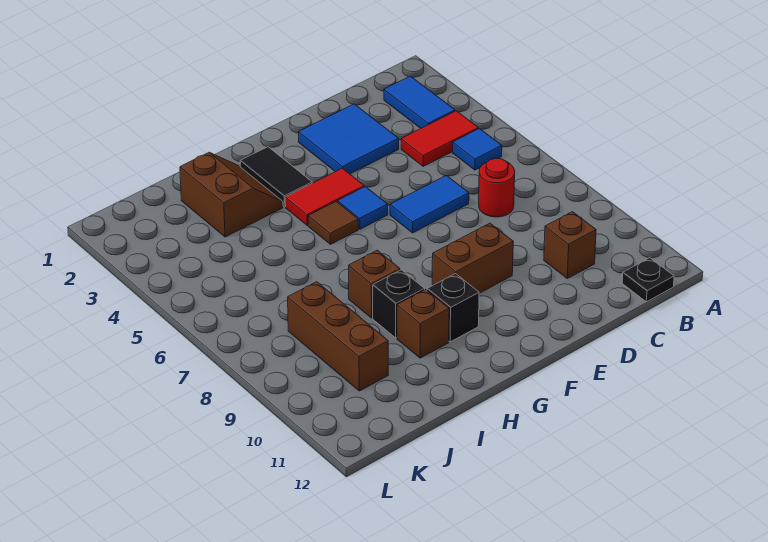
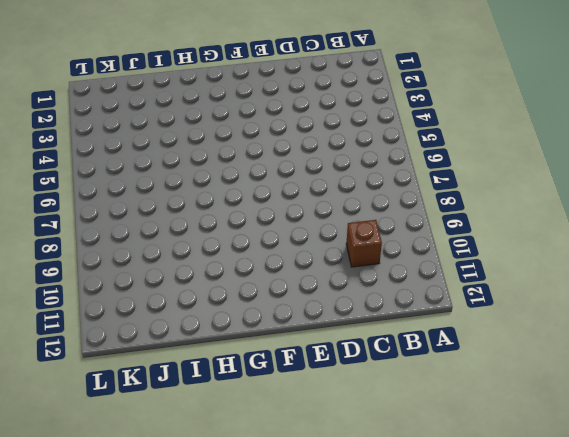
none -> blue 1x2 tile [384,76,455,128]
none -> red 1x2 tile [401,111,478,166]
none -> blue 1x1 tile [453,129,502,170]

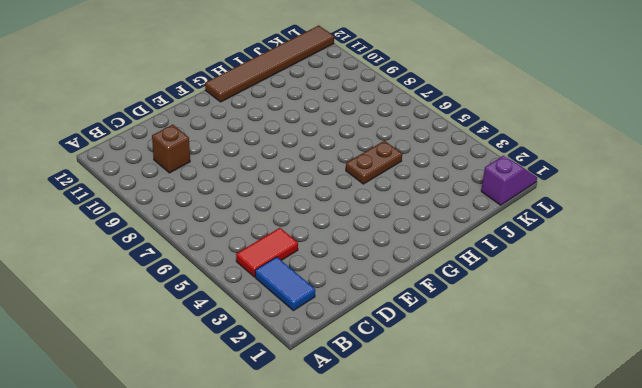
brown 1x6 tile [205,25,334,102] -> none
brown 1x2 plate [346,141,402,184] -> none
purple 1x2 slope [481,156,537,205] -> none
none -> blue 1x1 tile [453,129,502,170]
none -> black 1x1 plate [622,258,674,302]
none -> red 1x1 round brick [479,158,515,217]

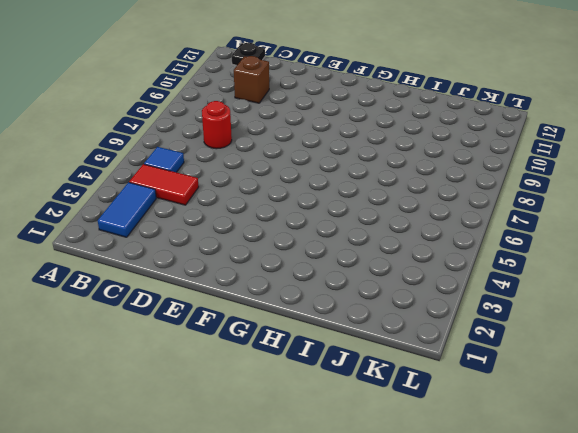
none -> blue 2x2 tile [299,104,399,174]
none -> blue 1x2 tile [390,175,469,233]
none -> brown 1x2 brick [432,223,513,293]

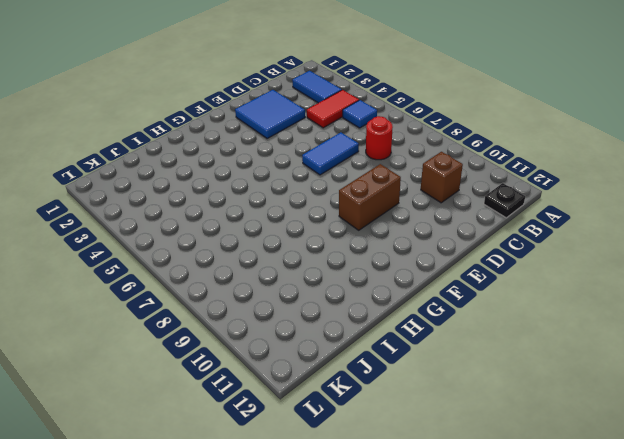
none -> red 1x2 tile [285,168,364,226]
none -> blue 1x1 tile [338,187,388,229]
none -> black 1x2 tile [240,147,312,207]

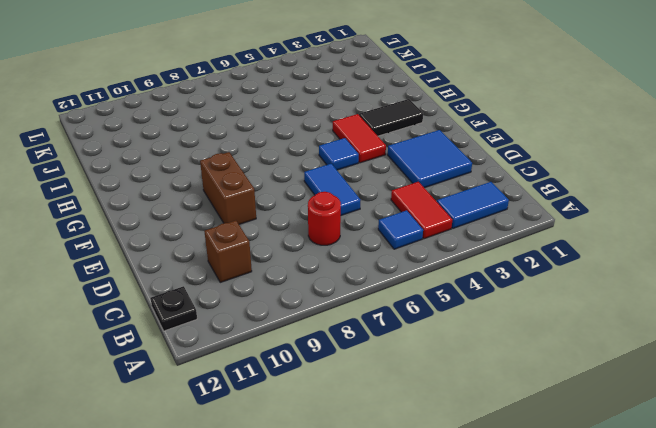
none -> brown 1x1 tile [308,201,358,244]
none -> black 1x1 brick [427,274,479,342]
none -> brown 2x2 slope [180,153,283,237]

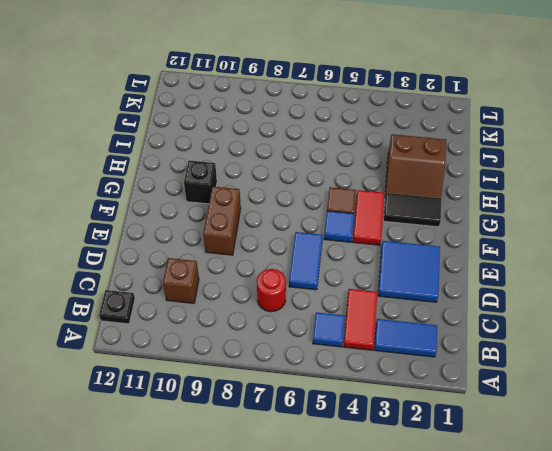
none -> brown 1x1 brick [349,250,400,318]
none -> black 1x1 brick [373,270,425,338]
none -> brown 1x1 brick [397,289,449,358]

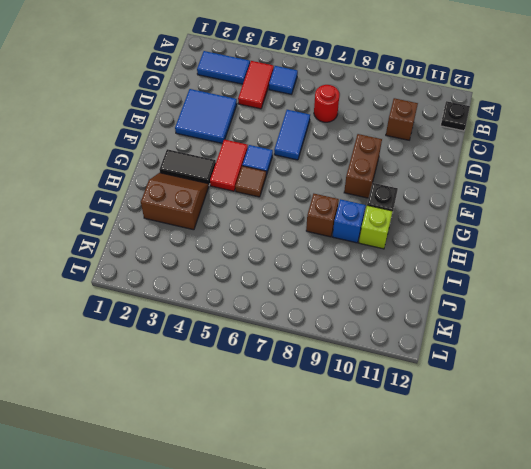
blue 1x1 brick [332,199,366,243] -> black 1x1 brick [373,270,425,338]
lime 1x1 brick [359,205,393,249] -> brown 1x1 brick [397,289,449,358]
none -> brown 1x3 brick [288,282,388,391]

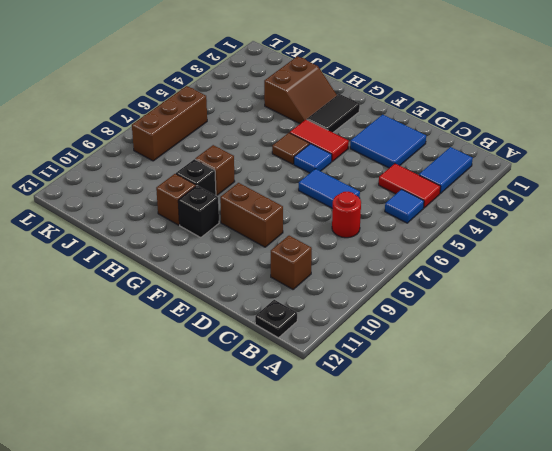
brown 1x3 brick [132,86,207,161] -> brown 1x3 brick moved to [288,282,388,391]

